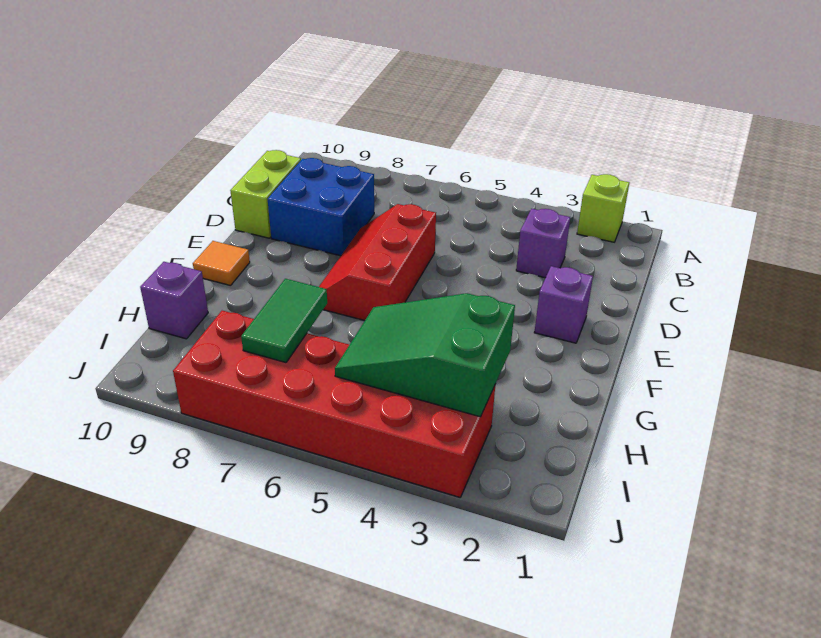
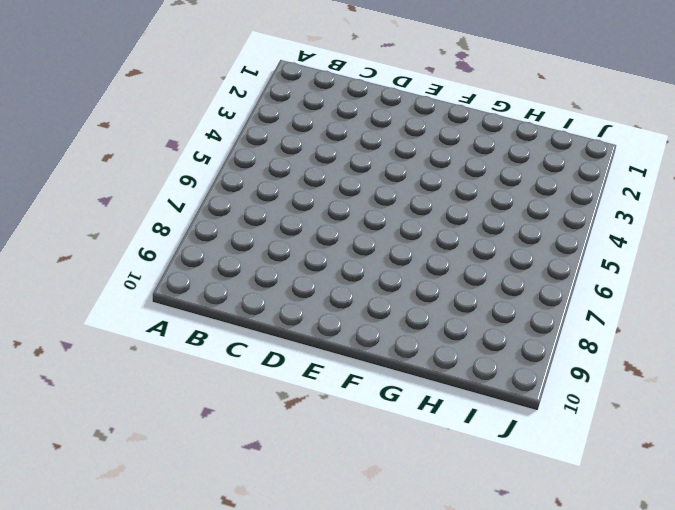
none -> lime 1x1 brick [577,174,629,242]
none -> purple 1x1 brick [516,209,570,278]

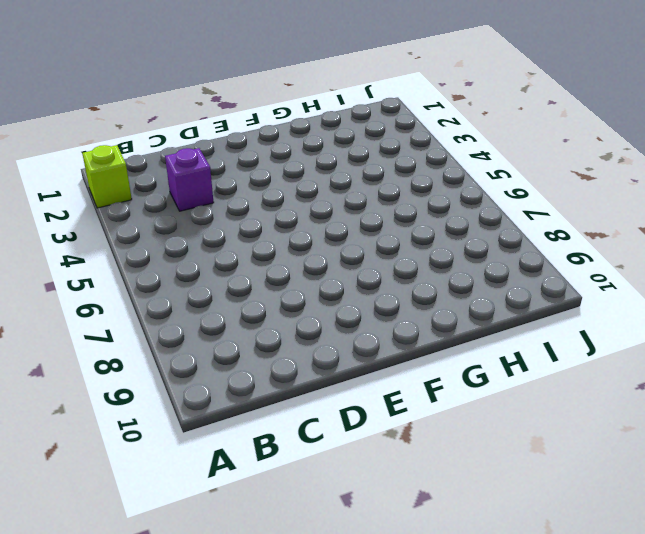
none -> blue 2x2 brick [268,158,374,256]
none -> lime 1x2 brick [230,150,301,238]

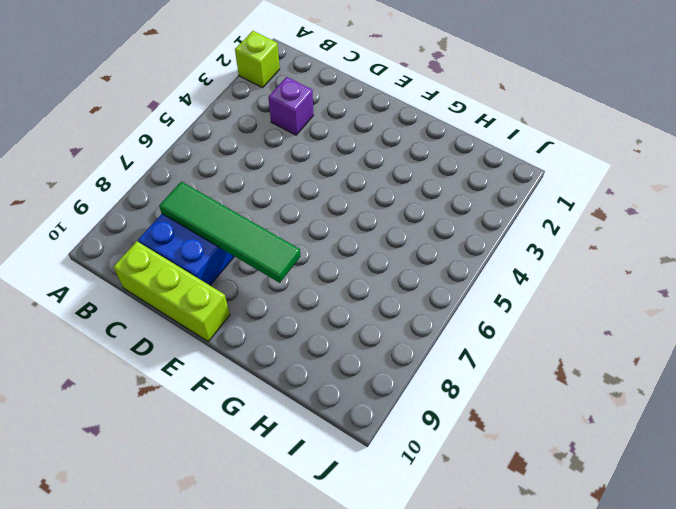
green 1x4 tile [159,182,301,283] -> none
lime 1x3 brick [114,242,230,342] -> lime 1x2 brick [230,150,301,238]
none -> red 2x3 slope [319,204,436,321]
none -> purple 1x1 brick [534,266,593,343]

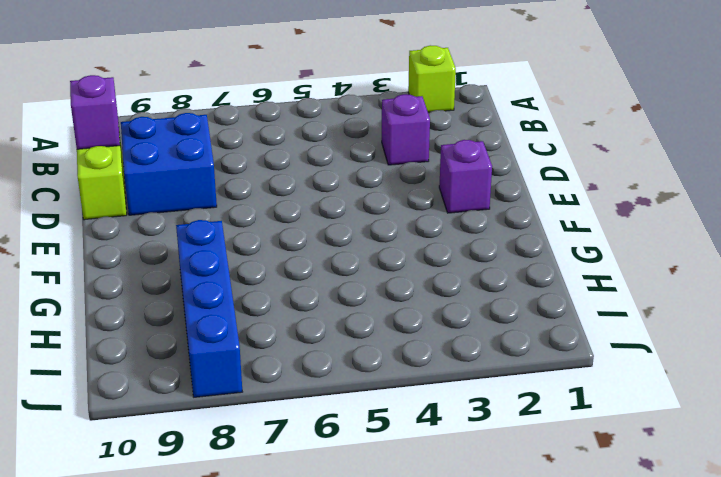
purple 1x1 brick [70,75,120,149] -> purple 1x1 brick moved to [140,262,208,339]
blue 1x4 brick [176,220,242,397] -> red 2x6 brick [173,311,495,497]
none -> red 2x3 slope [319,204,436,321]
none -> orange 1x1 tile [193,241,250,286]

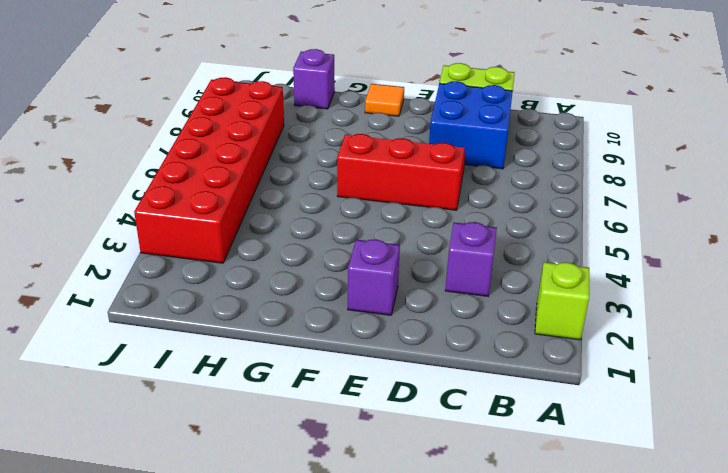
none -> green 2x3 slope [335,293,515,417]
none -> green 1x2 tile [241,279,327,363]

